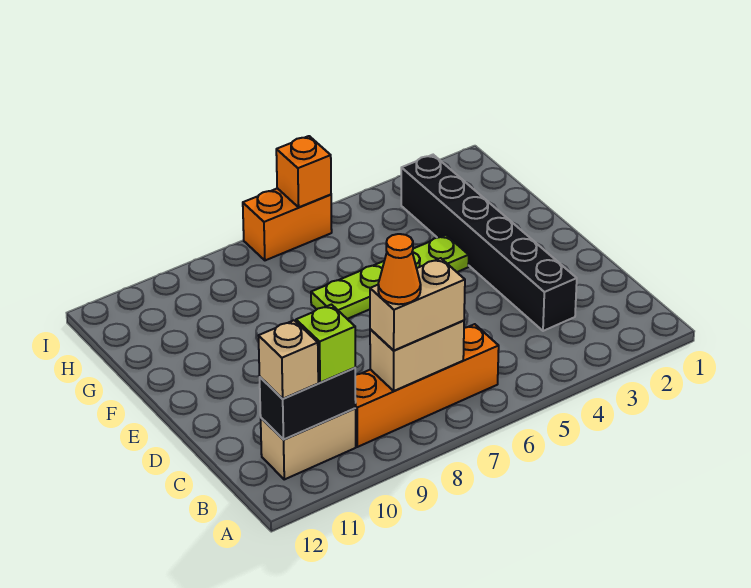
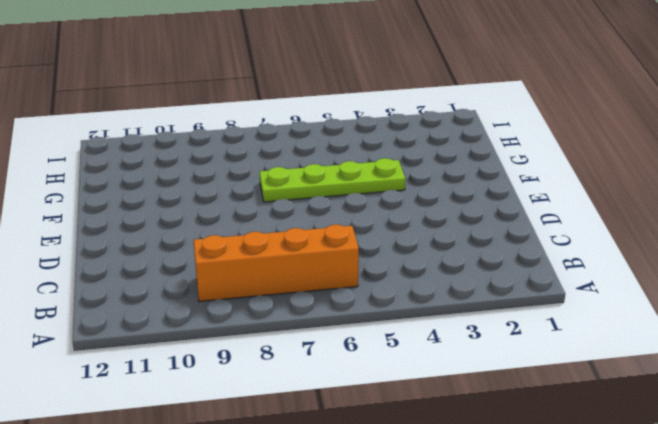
none -> tan 1x2 brick [261,408,356,479]
none -> black 1x6 brick [401,155,577,331]
none -> orange 1x2 brick [243,188,332,260]

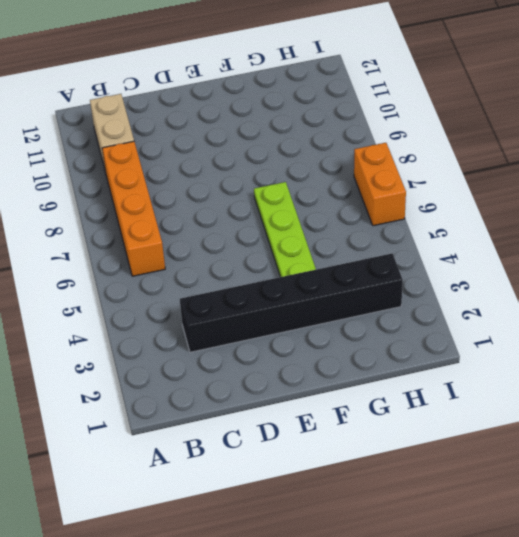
none -> tan 1x2 brick [370,320,464,391]
none -> black 1x2 brick [260,368,356,440]
none -> orange 1x1 brick [276,136,331,207]

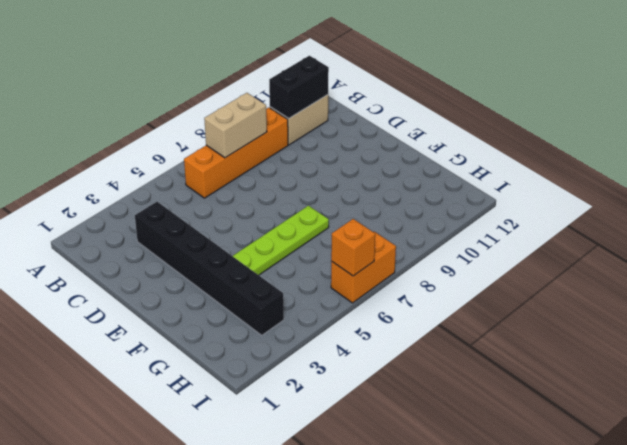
none -> tan 1x2 brick [370,258,465,351]
none -> lime 1x1 brick [296,305,355,383]
none -> tan 1x1 brick [258,320,318,399]

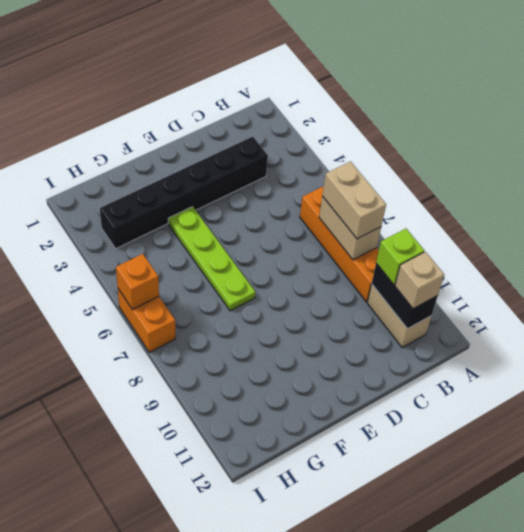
none -> orange 1x1 cone [378,234,421,304]

